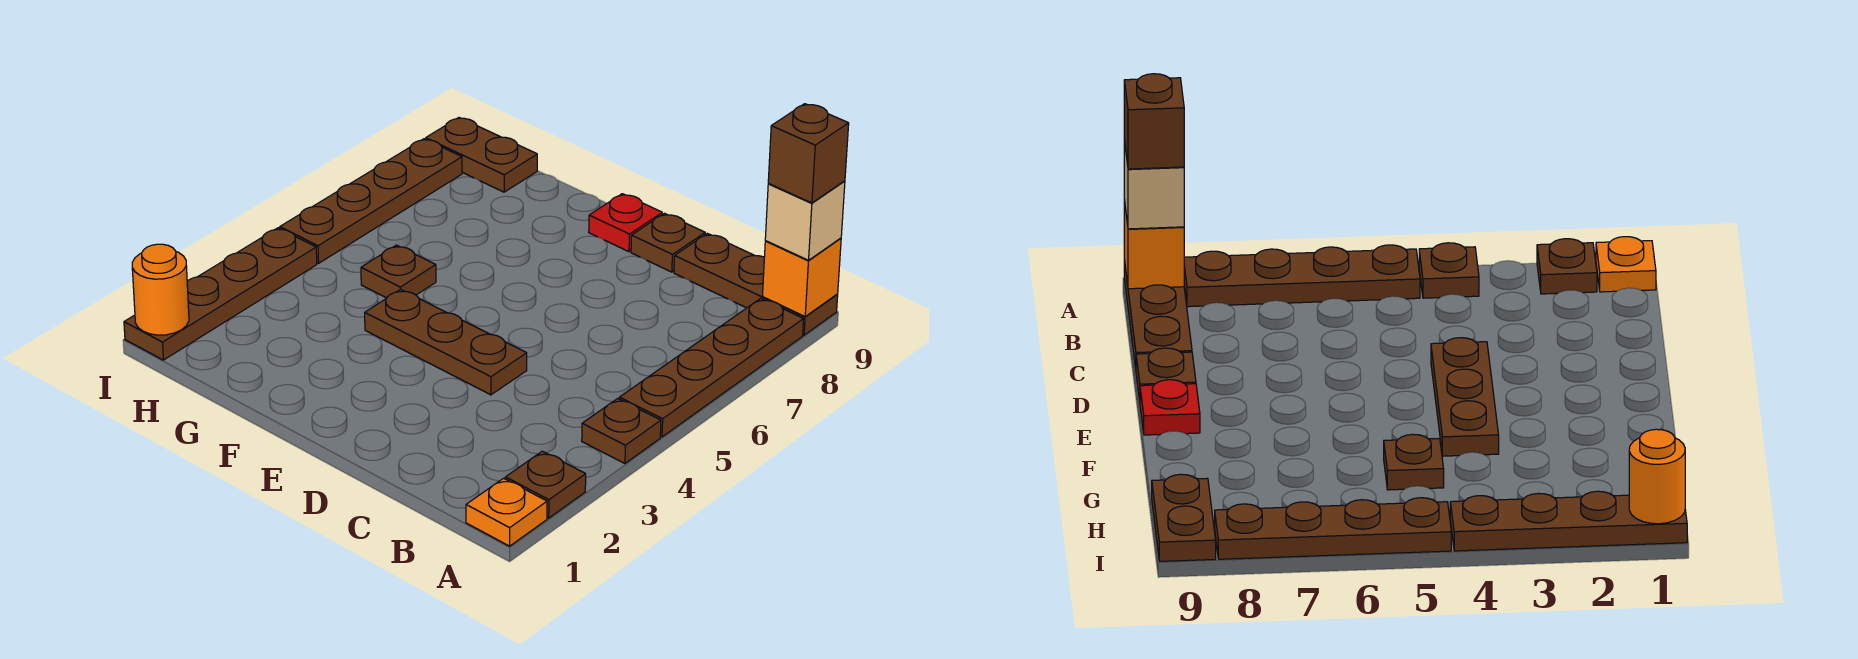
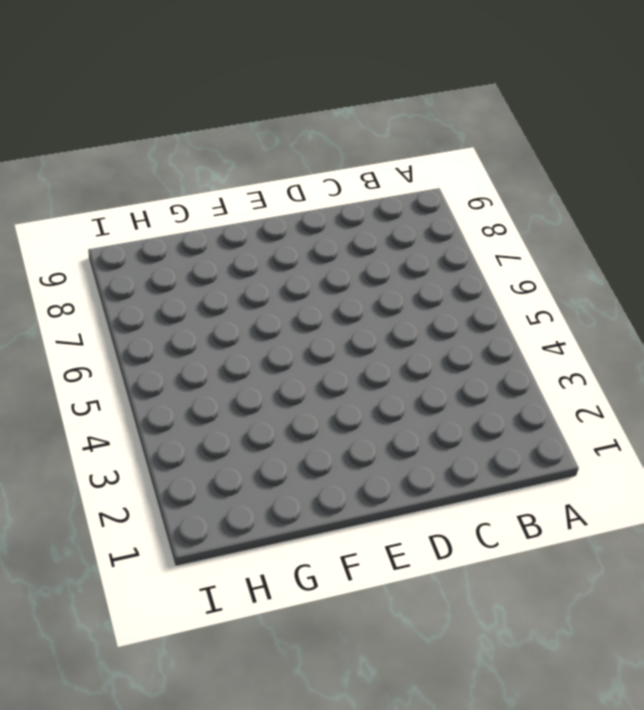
none -> orange 1x1 plate [466,478,547,546]
none -> brown 1x1 plate [505,451,586,518]
none -> brown 1x1 plate [582,399,661,463]

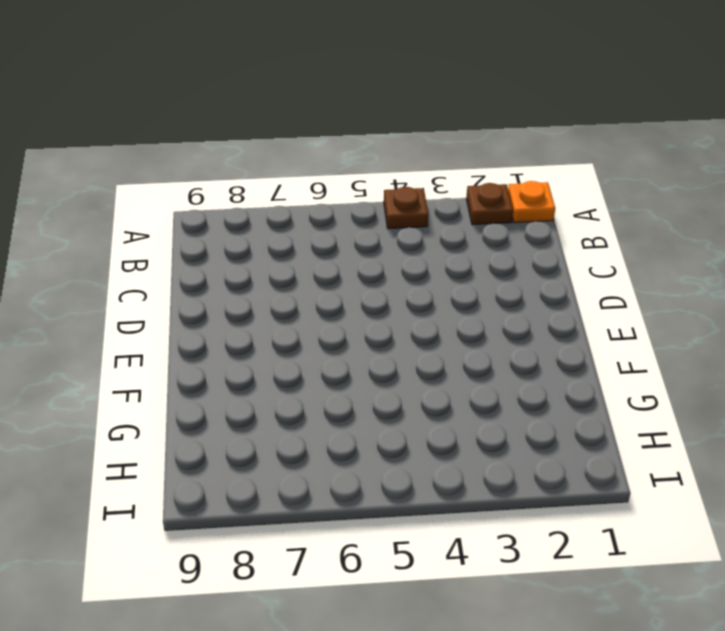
none -> brown 1x4 plate [619,298,803,437]
none -> brown 1x3 plate [674,233,838,335]
none -> brown 1x3 plate [365,289,527,395]

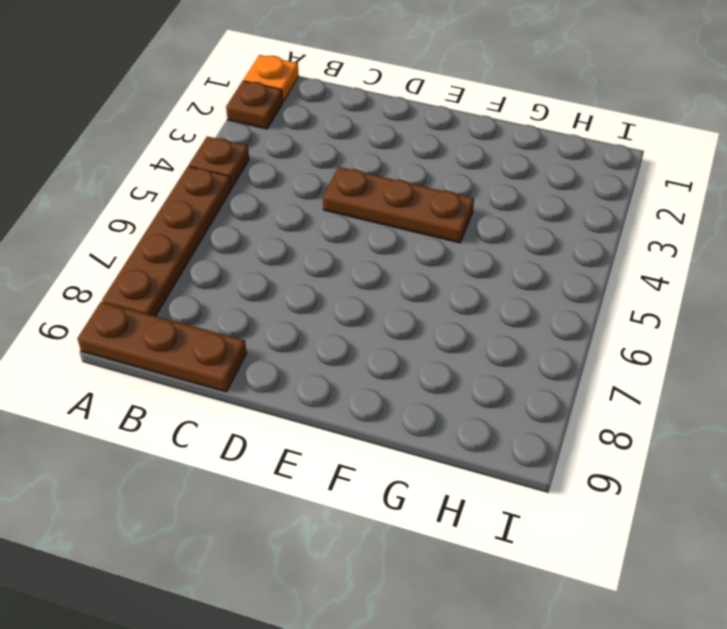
none -> brown 1x1 plate [631,213,705,272]
none -> red 1x1 plate [589,194,662,252]
none -> brown 1x1 plate [361,245,436,298]

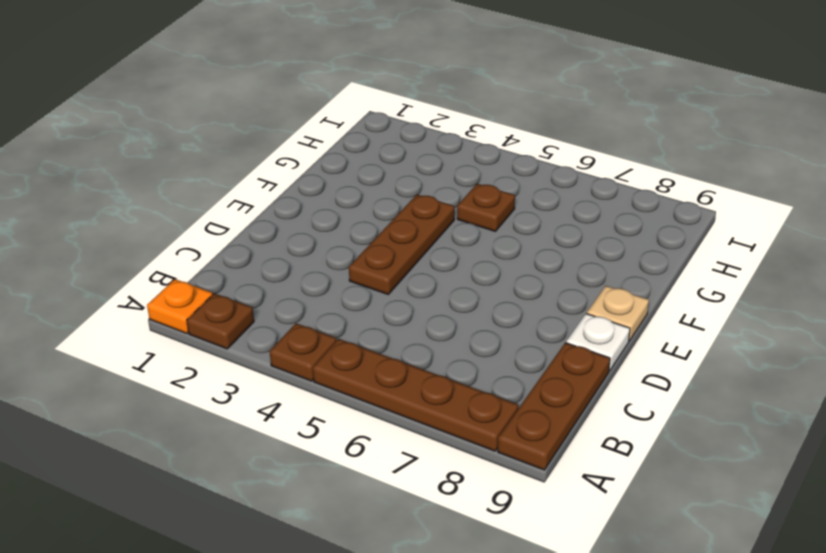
white 1x1 plate [566,314,630,371] -> brown 1x1 plate [631,213,705,272]
tan 1x1 plate [587,286,649,341] -> red 1x1 plate [589,194,662,252]
none -> brown 1x2 plate [426,118,537,192]
none -> brown 1x4 plate [124,228,317,360]
none -> brown 1x4 plate [280,139,462,263]

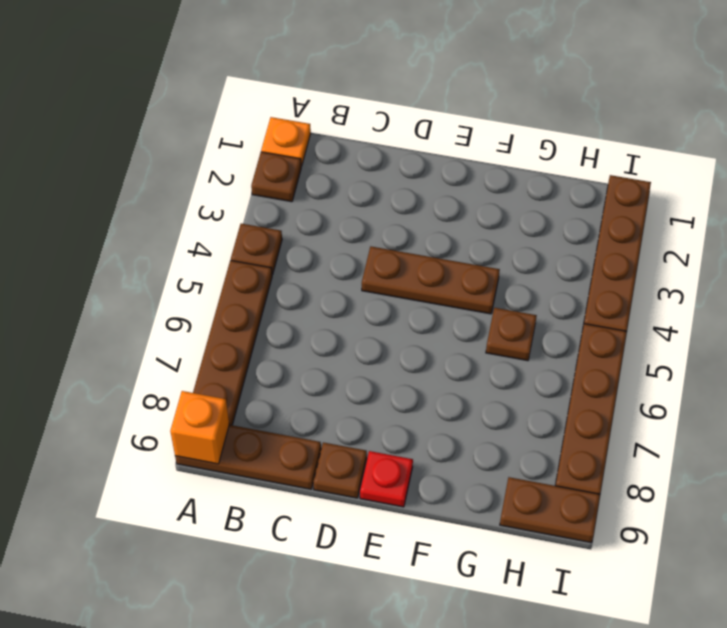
none -> orange 1x1 round brick [132,244,189,335]
none -> tan 1x1 brick [765,181,845,260]
none -> brown 1x1 brick [768,104,849,203]

